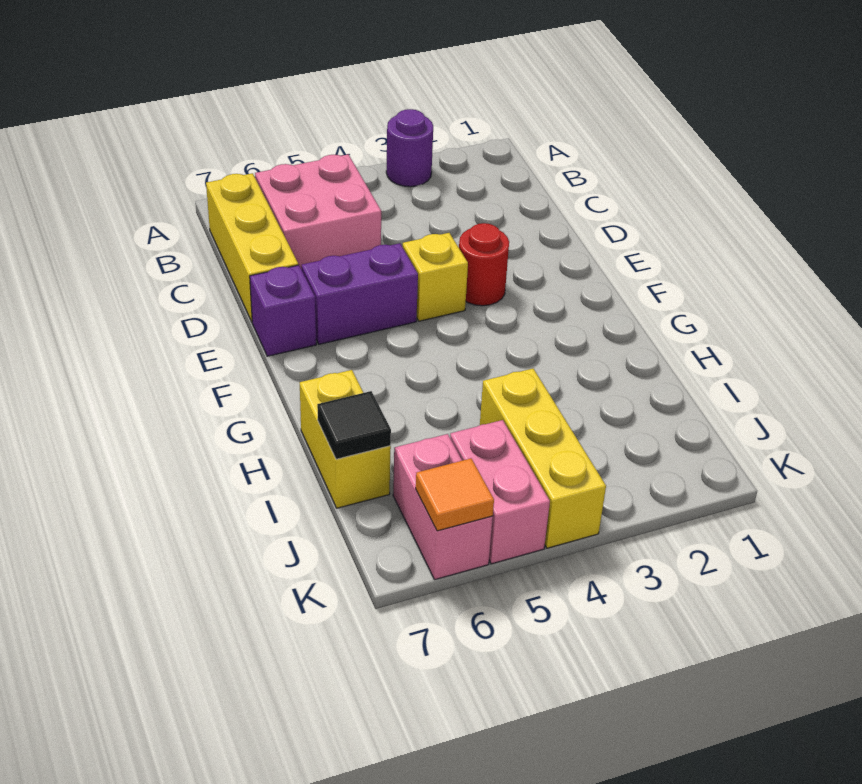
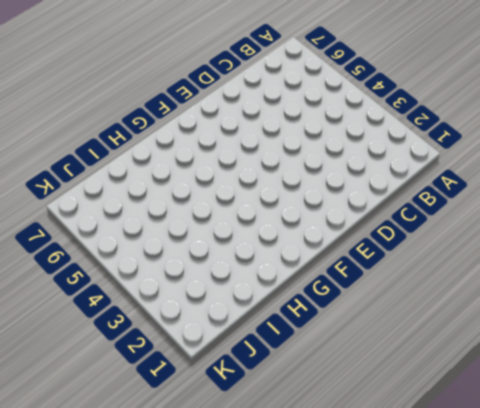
none -> purple 1x1 round brick [386,109,433,187]
none -> pink 2x2 brick [255,155,381,269]
none -> yellow 1x3 brick [206,173,298,322]

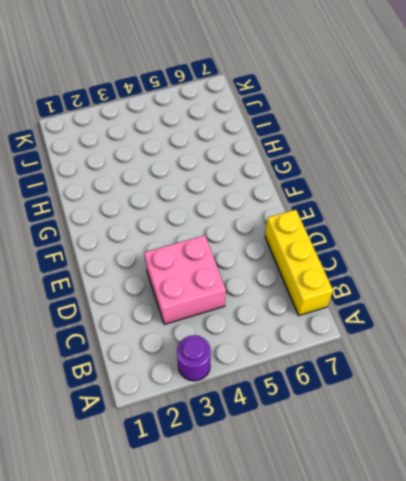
pink 2x2 brick [144,235,226,324] -> pink 2x2 brick moved to [255,155,381,269]
none -> red 1x1 round brick [459,223,509,306]
none -> yellow 1x1 brick [403,233,468,321]
none -> purple 1x2 brick [302,243,418,344]

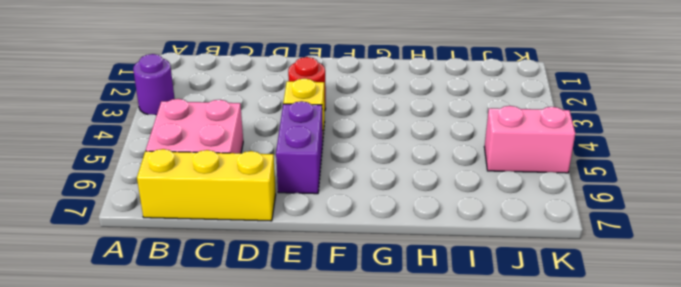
none -> purple 1x1 brick [250,265,316,356]
none -> yellow 1x2 brick [300,370,391,508]
none -> yellow 1x3 brick [480,369,606,548]

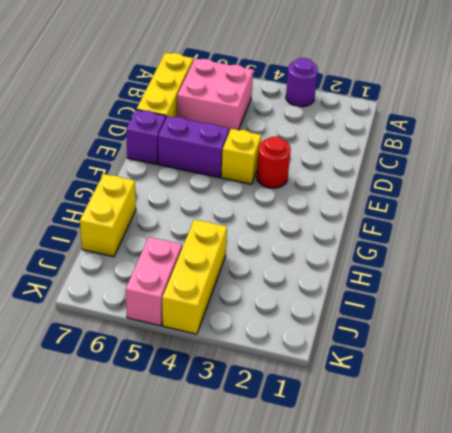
none -> pink 1x2 brick [393,434,493,580]
none -> black 1x1 tile [317,391,391,459]
none -> orange 1x1 tile [416,458,494,531]

